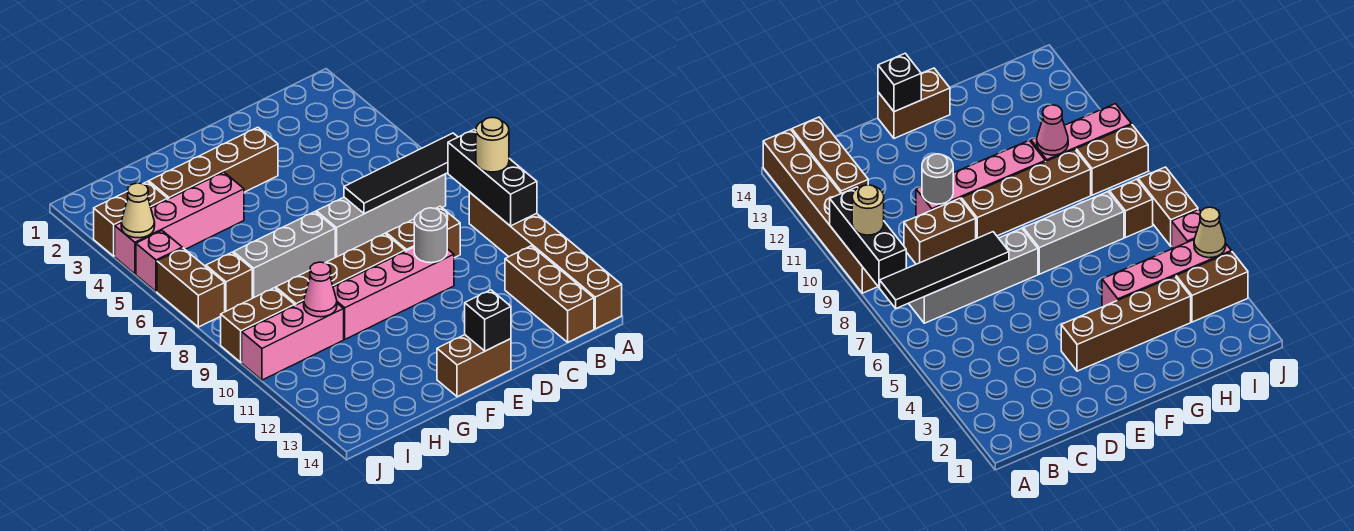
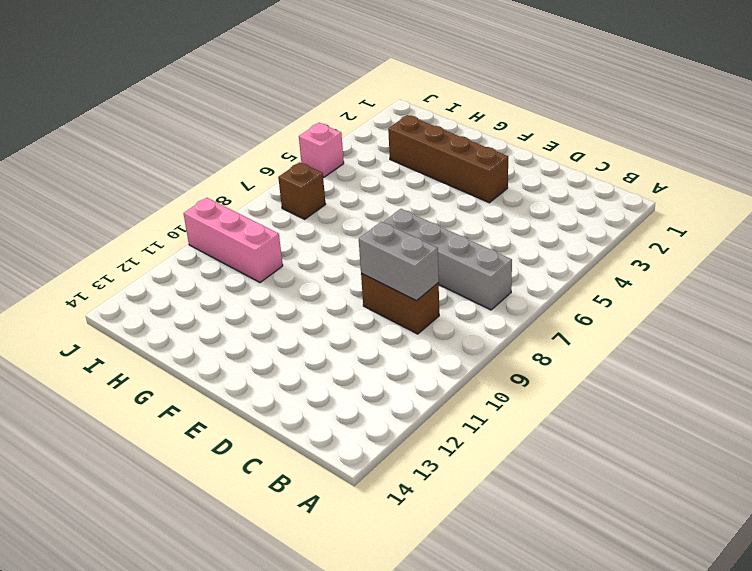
grey 1x2 brick [359,222,439,301] -> none
none -> brown 1x6 brick [469,192,622,329]
none -> brown 1x3 brick [505,246,594,342]
none -> pink 1x4 brick [333,247,454,339]

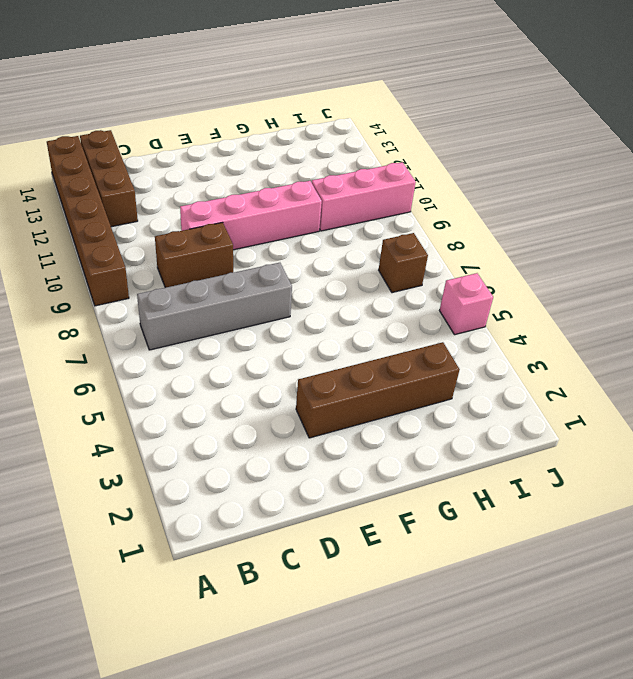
none -> brown 1x4 brick [276,234,405,305]
none -> brown 1x2 brick [437,335,511,397]
none -> grey 1x3 brick [234,212,335,298]

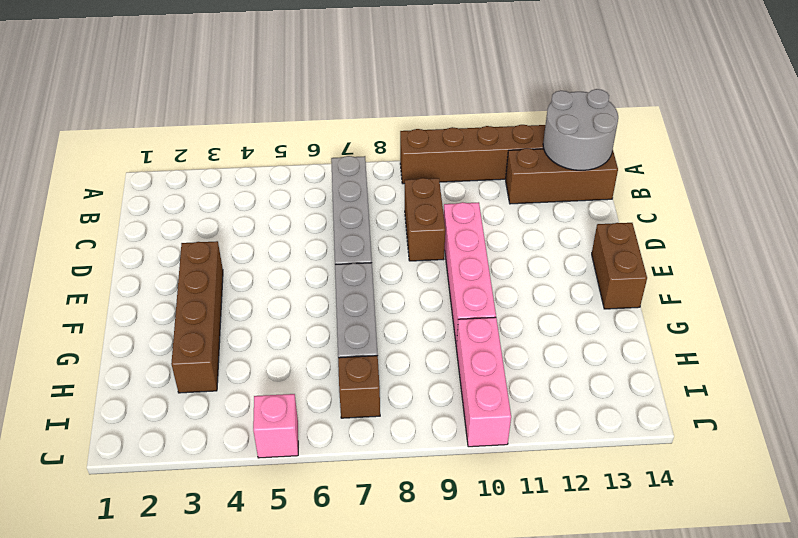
grey 2x2 round brick [543,89,618,170] -> none
none -> brown 1x4 brick [276,234,405,305]
none -> pink 1x4 brick [115,172,244,274]
none -> brown 1x2 brick [94,182,168,256]

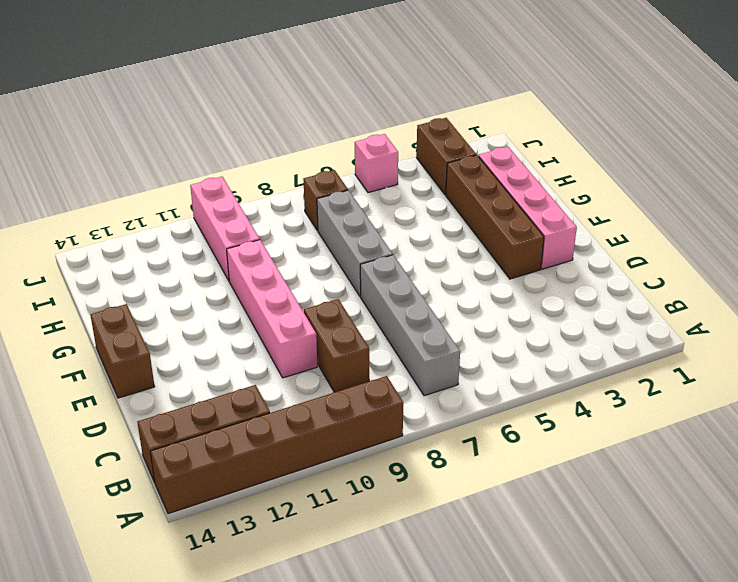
pink 1x4 brick [479,147,577,269] -> pink 1x4 brick moved to [115,172,244,274]
none -> brown 1x4 brick [276,234,405,305]
none -> brown 1x2 brick [221,288,295,362]
none -> brown 1x2 brick [157,248,225,327]

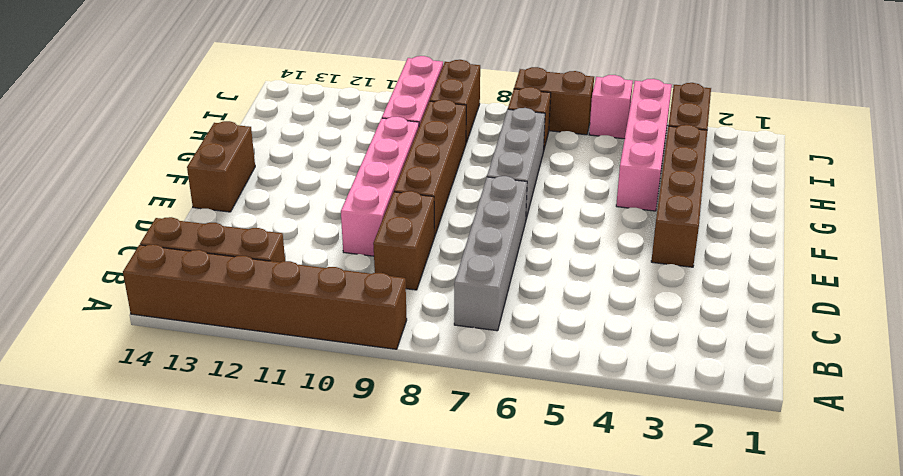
none -> black 1x4 tile [344,133,458,214]
none -> black 1x3 brick [448,129,537,226]
none -> grey 1x1 round brick [414,208,447,263]

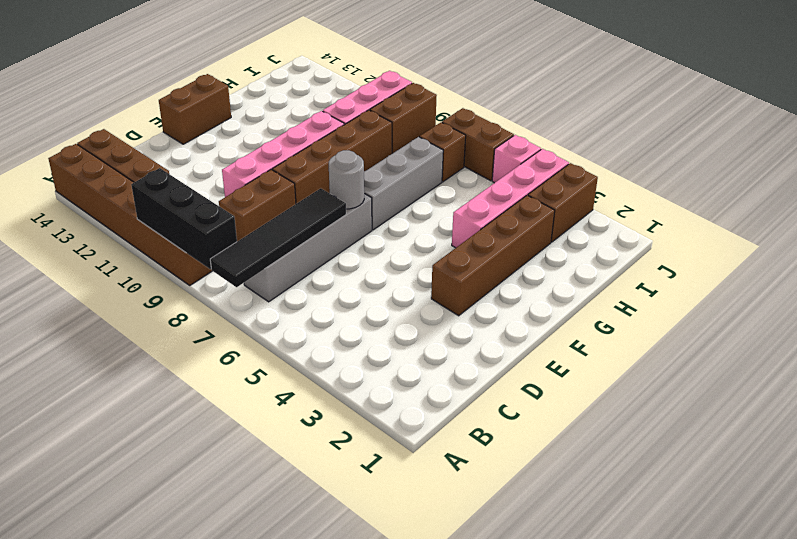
grey 1x1 round brick [329,150,364,209] -> grey 1x1 round brick moved to [414,208,447,263]
none -> black 1x1 brick [465,290,511,351]
none -> pink 1x1 cone [304,262,337,317]
none -> tan 1x1 cone [121,183,155,238]

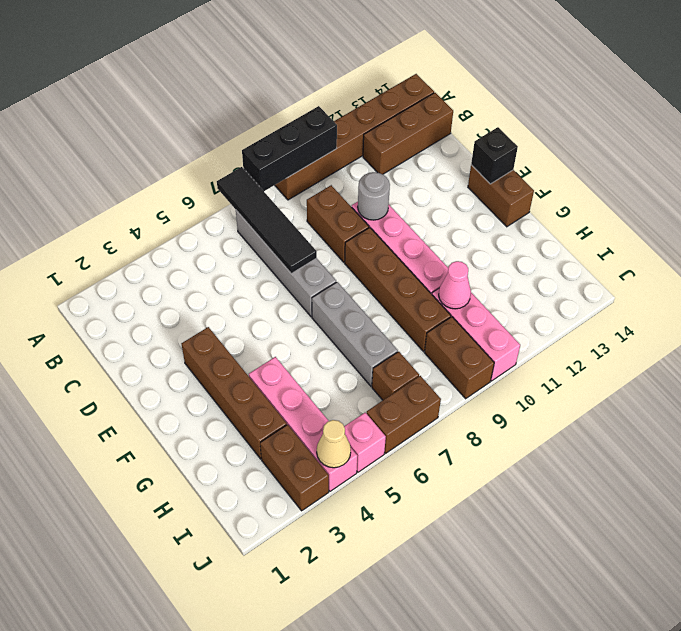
none -> tan 1x1 round brick [476,118,509,172]

